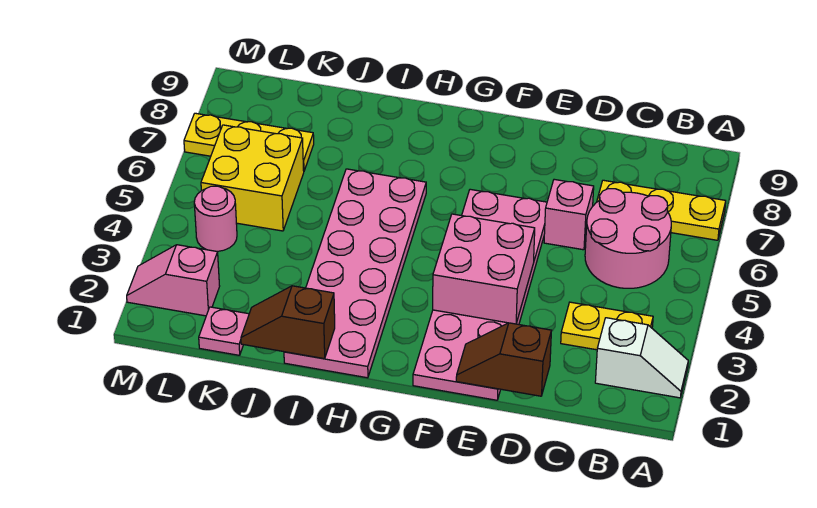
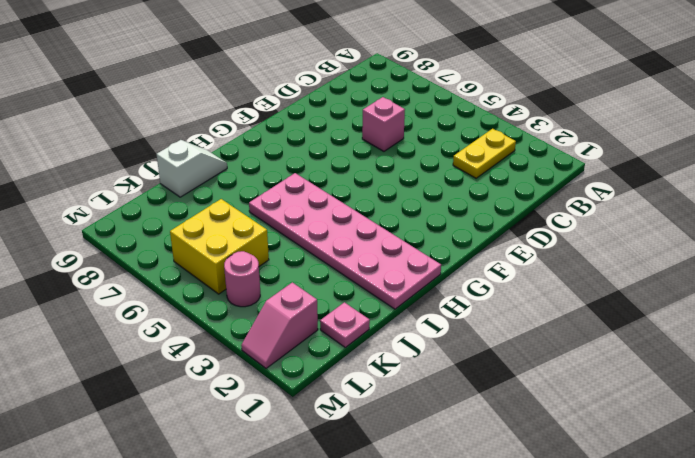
white 1x2 slope [157,140,227,197] -> white 1x2 slope moved to [595,318,688,398]
none -> yellow 1x3 plate [597,180,726,240]
none -> pink 2x2 round brick [585,189,671,288]
none -> pink 2x6 plate [413,189,547,400]

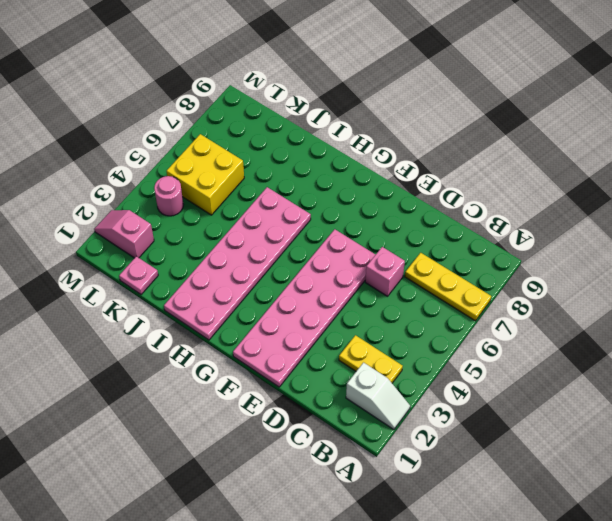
none -> pink 2x2 round brick [585,189,671,288]
none -> yellow 1x3 plate [184,113,314,171]
none -> brown 1x2 slope [456,323,551,396]

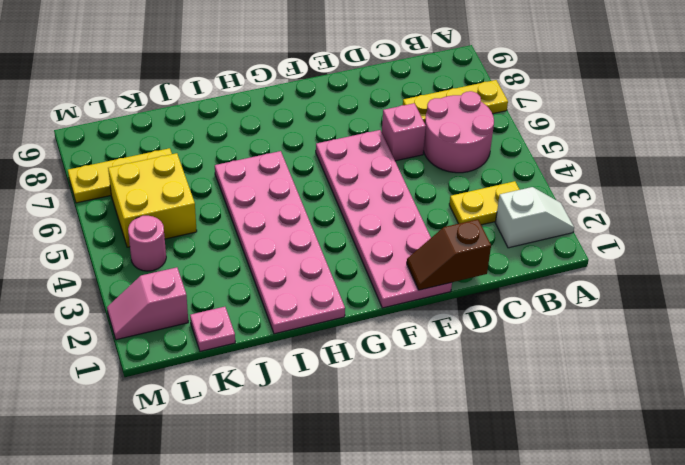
none -> pink 2x2 brick [433,214,535,324]
none -> brown 1x2 slope [241,286,335,359]

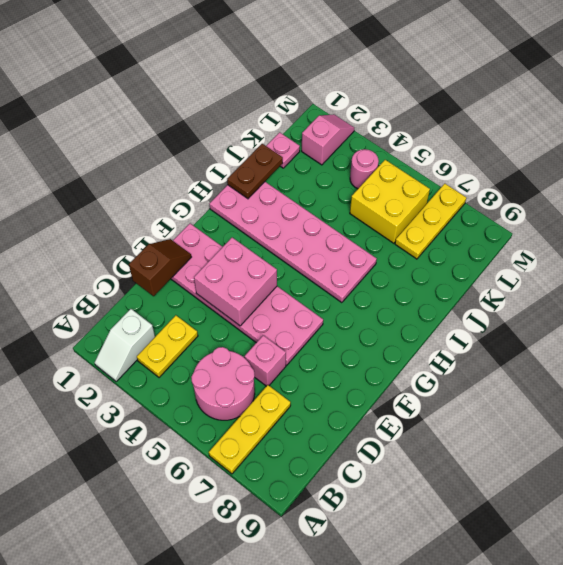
brown 1x2 plate [227,144,283,199] -> brown 1x2 slope [241,286,335,359]

